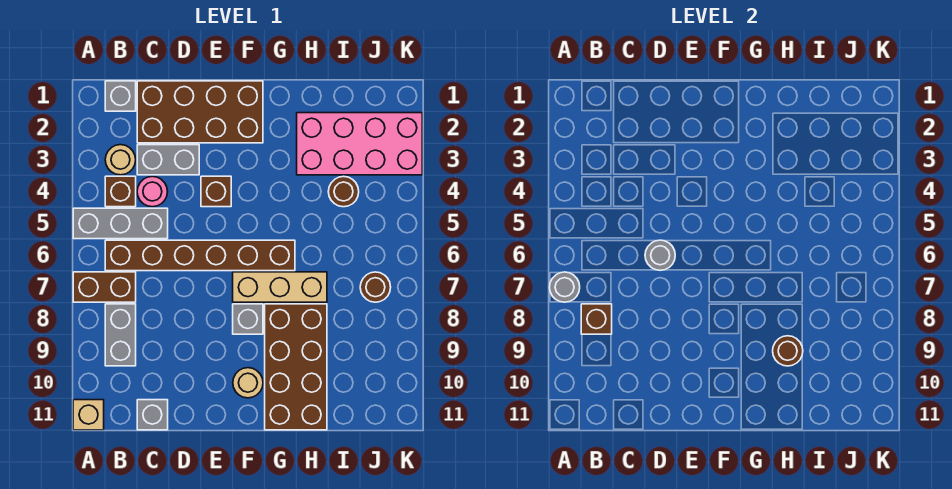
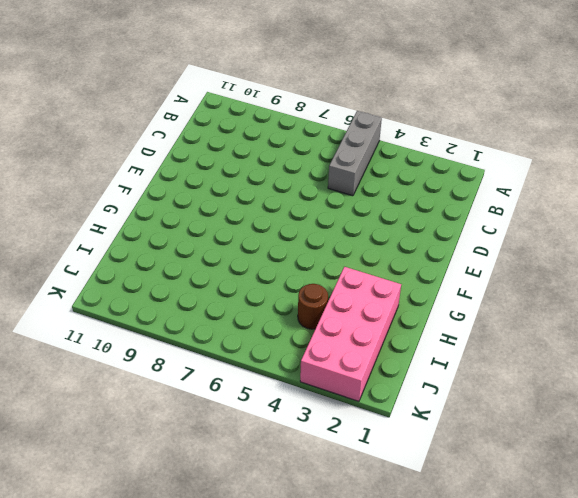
none -> brown 1x2 brick [73,272,136,302]
none -> tan 1x1 brick [73,400,104,430]
none -> grey 1x1 brick [105,81,136,111]

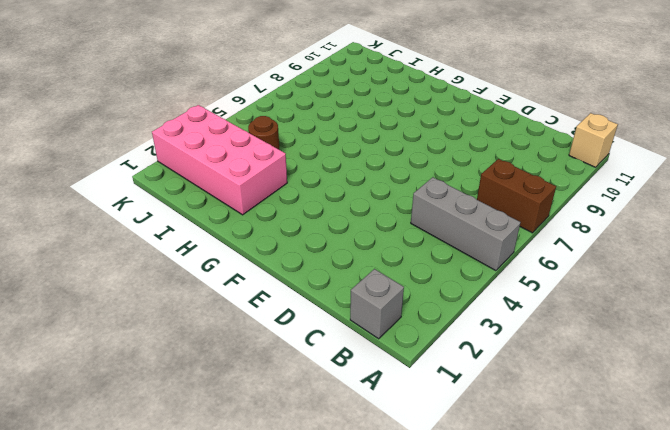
none -> tan 1x1 round brick [105,145,136,175]
none -> brown 1x1 brick [105,176,136,207]
none -> brown 1x6 brick [105,240,295,271]

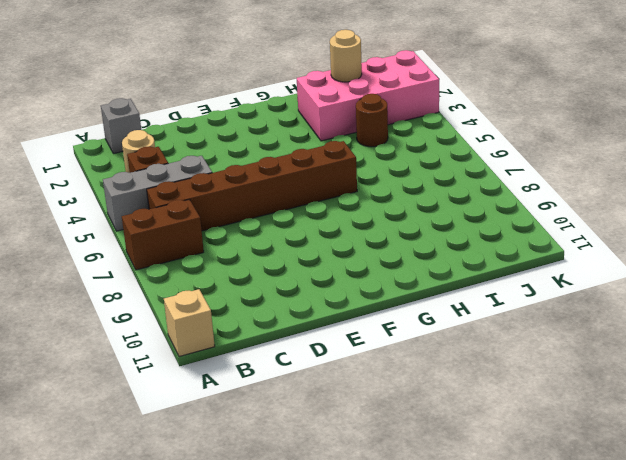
tan 1x1 round brick [330,30,362,82] -> tan 1x1 round brick moved to [233,368,263,398]
none -> grey 1x2 brick [105,304,136,366]
none -> brown 2x4 brick [137,81,263,143]
none -> grey 1x2 brick [137,145,199,175]

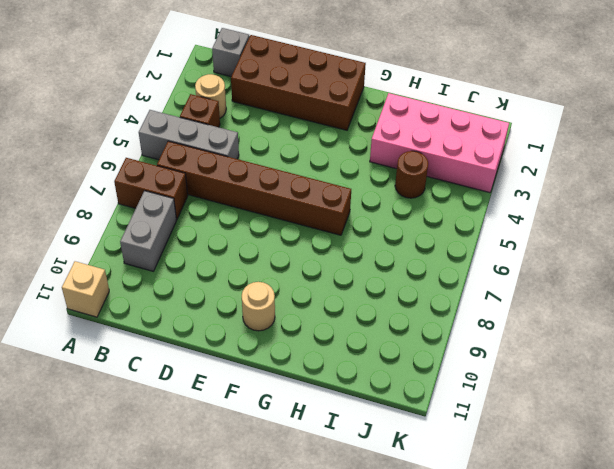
none -> grey 1x2 brick [137,145,199,175]
none -> pink 1x1 round brick [137,176,168,207]
none -> grey 1x1 brick [137,400,168,430]

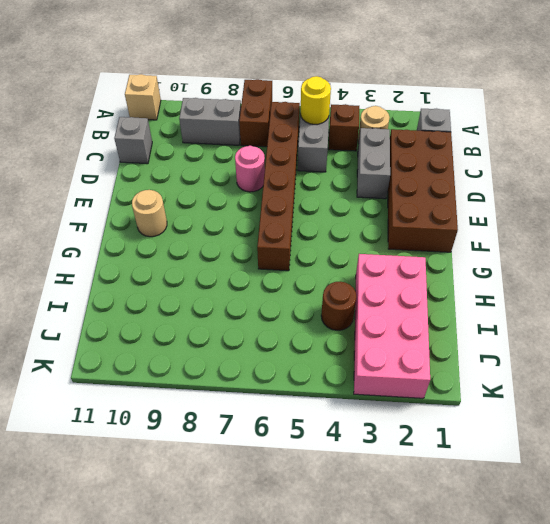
yellow 1x1 round brick [300,76,331,124] -> none
pink 1x1 round brick [235,146,265,192] -> pink 1x1 round brick moved to [137,176,168,207]
none -> brown 1x1 brick [201,176,231,207]
none -> tan 1x3 brick [233,272,327,302]
none -> grey 1x1 brick [233,304,263,334]

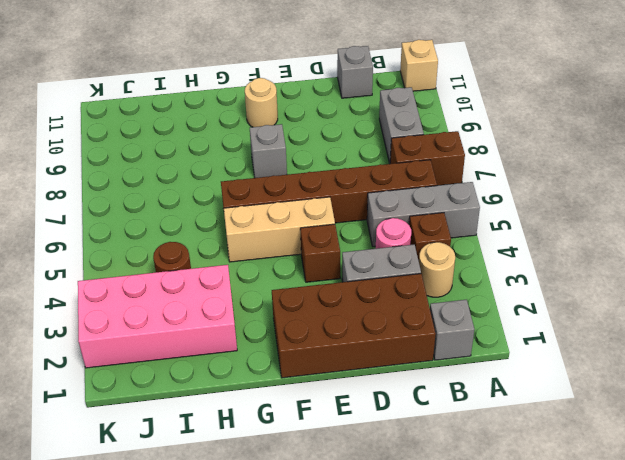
tan 1x3 brick [224,197,335,262] -> tan 1x3 brick moved to [233,272,327,302]
none -> brown 2x4 brick [265,304,327,430]
none -> brown 1x1 round brick [360,272,391,302]
none -> grey 1x1 round brick [550,272,580,302]

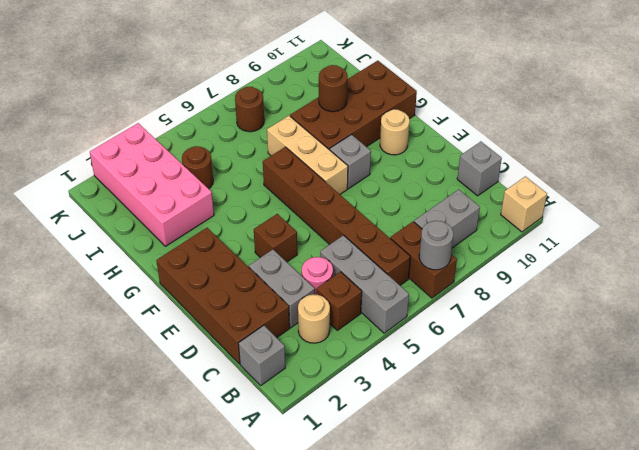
none -> brown 1x1 brick [581,304,612,334]
none -> grey 1x1 round brick [645,240,675,270]

